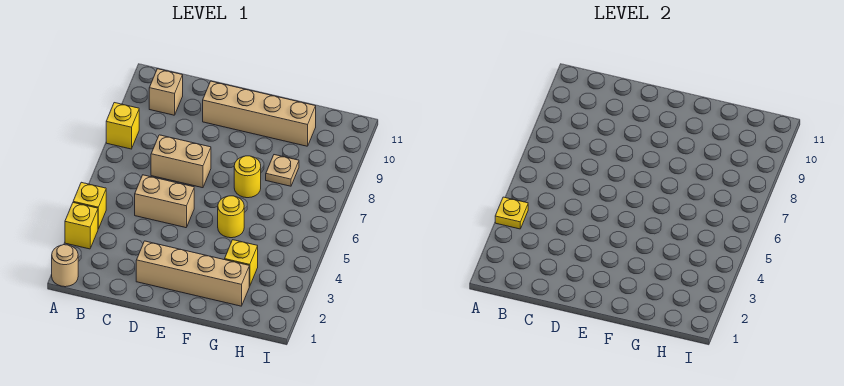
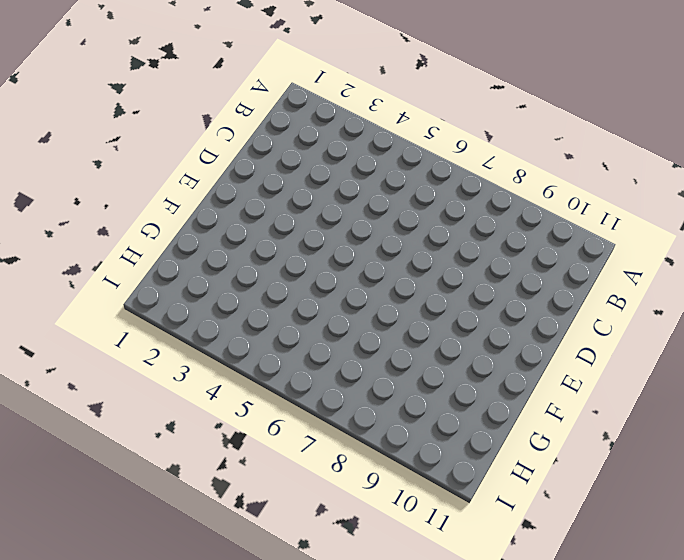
none -> tan 1x1 round brick [52,245,78,287]
none -> yellow 1x1 brick [65,203,98,249]
none -> yellow 1x1 brick [73,182,106,229]

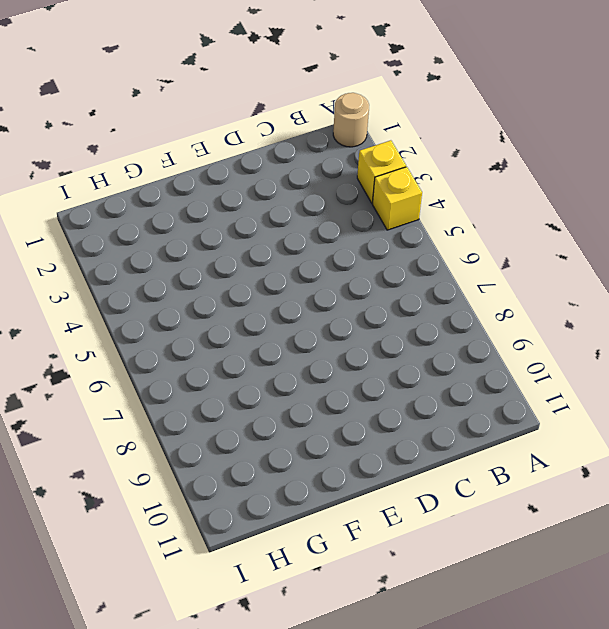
none -> yellow 1x1 brick [106,103,139,149]
none -> tan 1x1 brick [149,69,183,115]
none -> tan 1x2 brick [135,175,194,228]

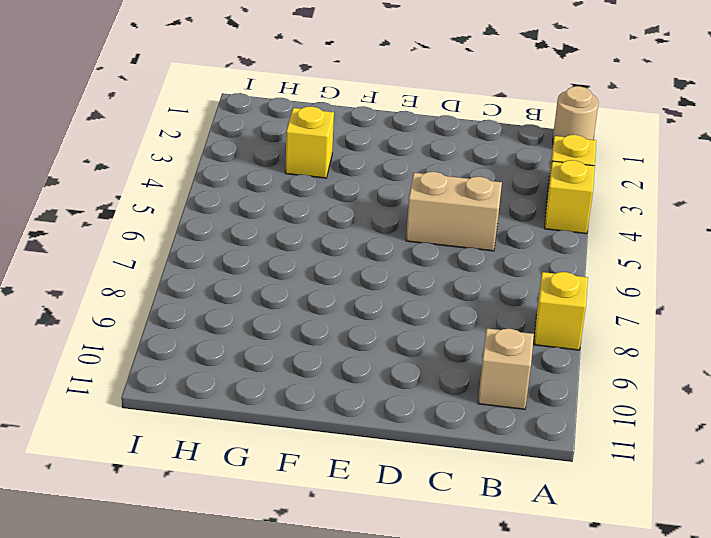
none -> tan 1x2 brick [151,135,211,188]
none -> tan 1x4 brick [136,241,249,306]
none -> tan 1x4 brick [203,81,316,146]

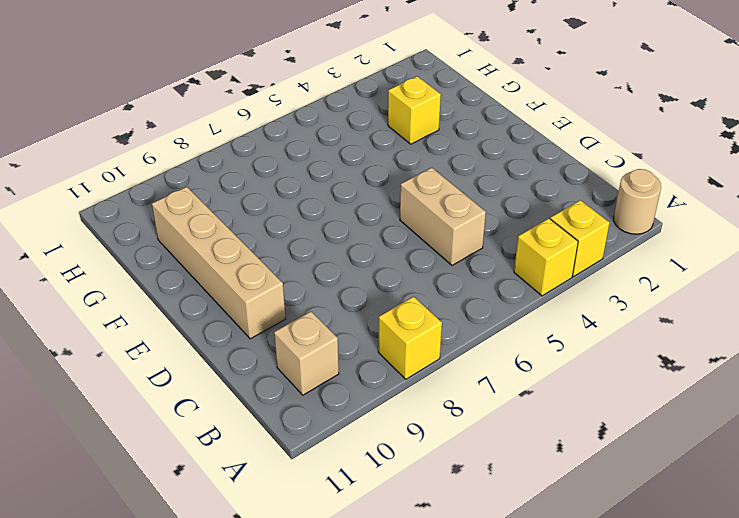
none -> tan 1x2 brick [151,135,211,188]
none -> tan 1x4 brick [136,241,249,306]
none -> yellow 1x1 round brick [218,196,244,238]

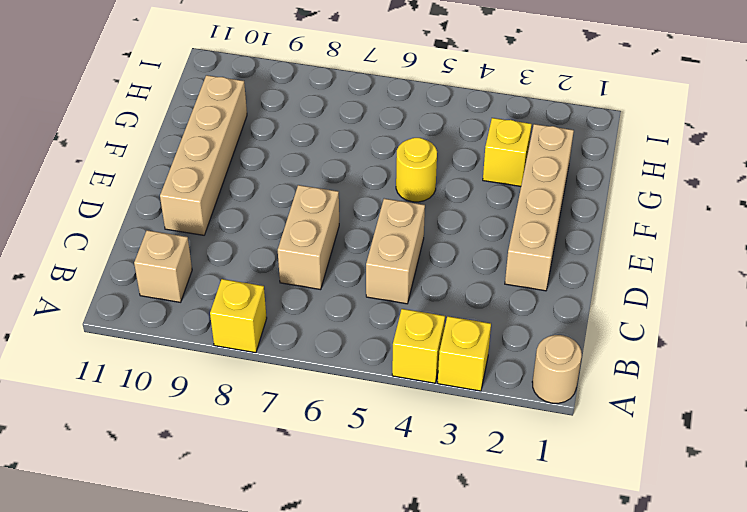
none -> yellow 1x1 round brick [234,156,261,198]
none -> tan 1x1 plate [266,155,299,186]
none -> yellow 1x1 plate [495,197,528,229]

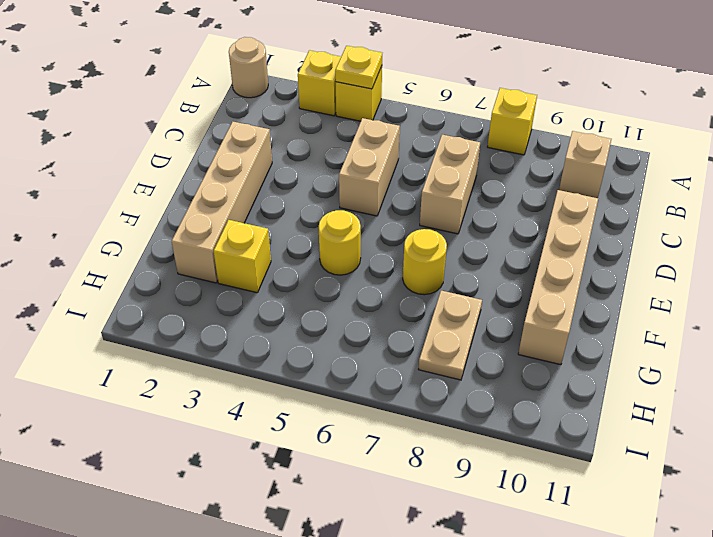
tan 1x2 plate [418,291,482,380] -> tan 1x1 plate [266,155,299,186]

